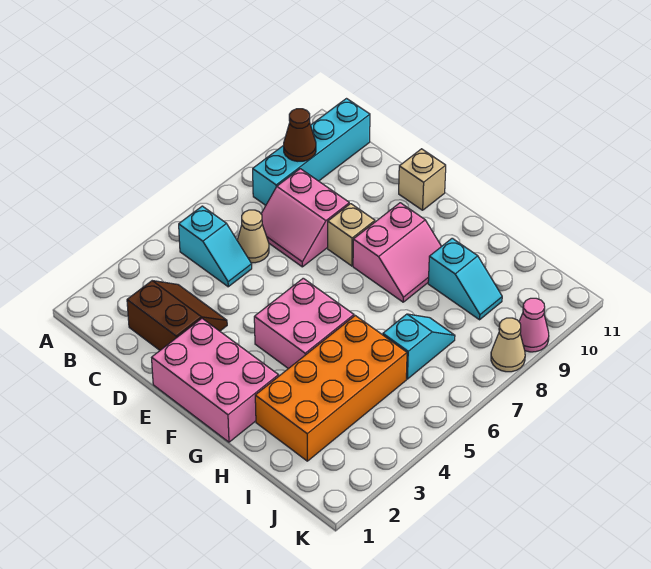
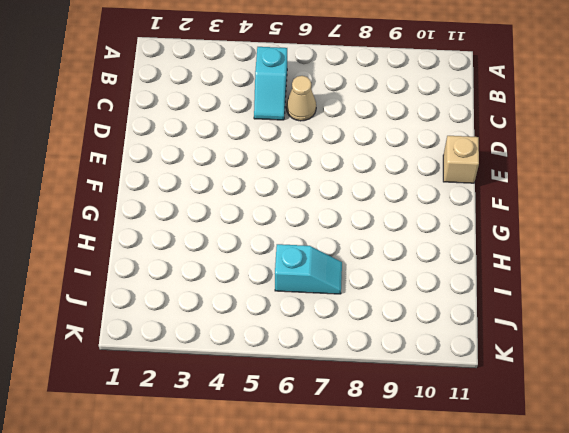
none -> cyan 1x4 brick [253,99,370,205]
none -> brown 2x2 slope [127,281,227,350]
none -> pink 2x2 slope [261,169,349,267]

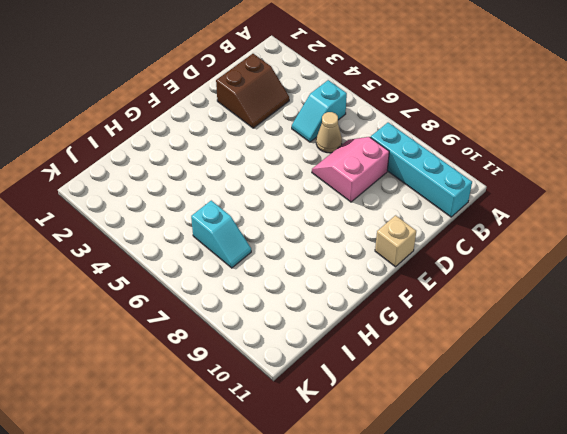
none -> pink 2x3 brick [152,319,279,442]
none -> tan 1x1 brick [328,204,375,266]
none -> pink 2x2 brick [254,278,354,369]

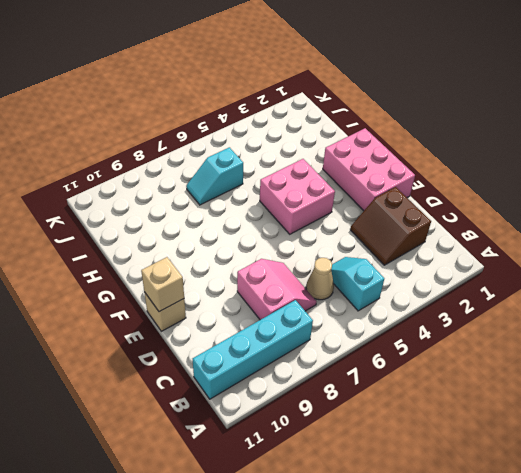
tan 1x1 brick [141,257,184,312] -> tan 1x1 brick moved to [328,204,375,266]
none -> pink 2x2 slope [353,203,441,302]
none -> orange 2x4 brick [255,316,407,461]
none -> cyan 1x2 slope [428,238,502,320]

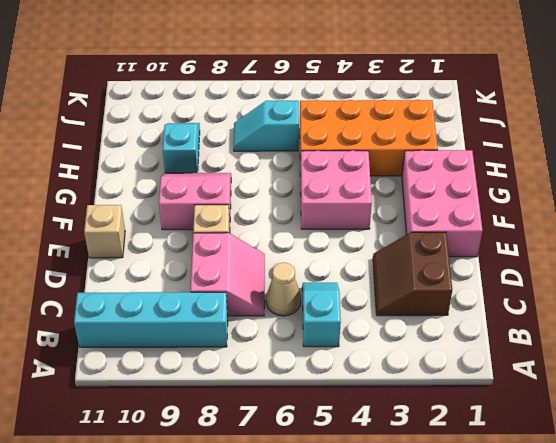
none -> tan 1x1 cone [491,318,525,372]
none -> pink 1x1 cone [519,298,549,352]
none -> brown 1x1 cone [284,109,316,161]

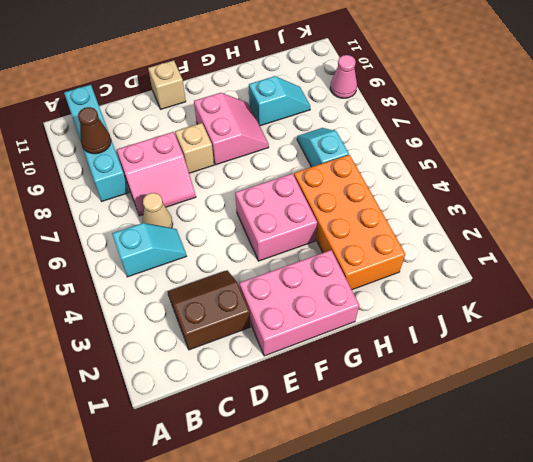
none -> tan 1x1 cone [491,318,525,372]

